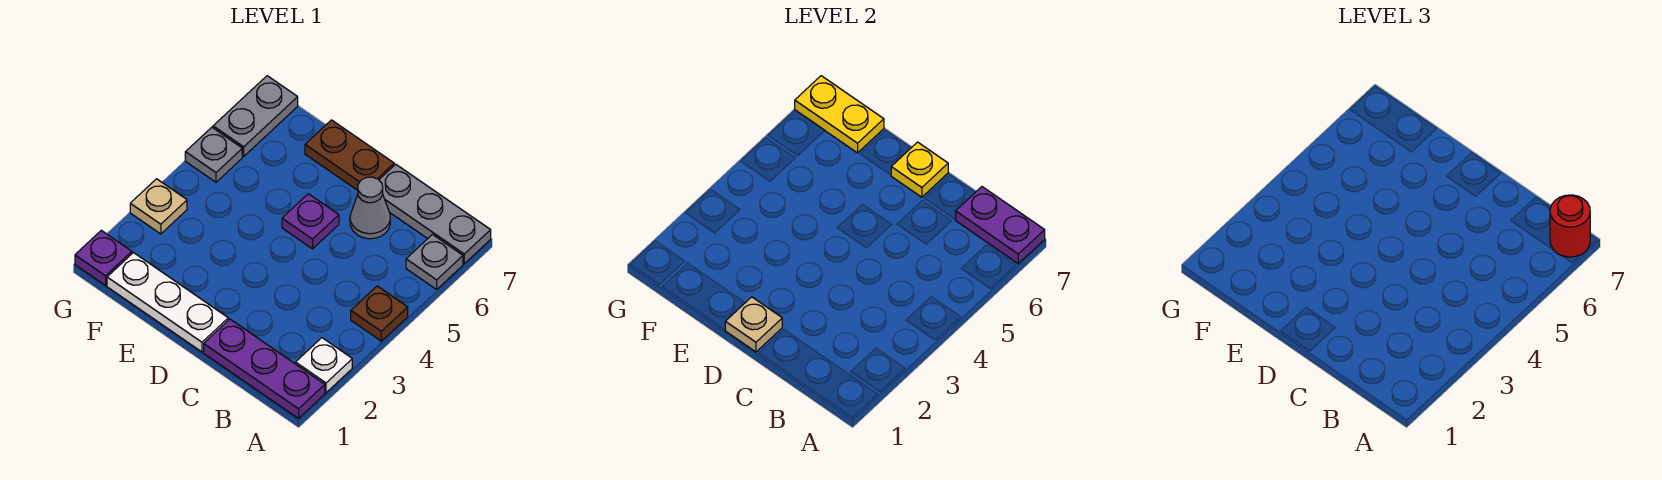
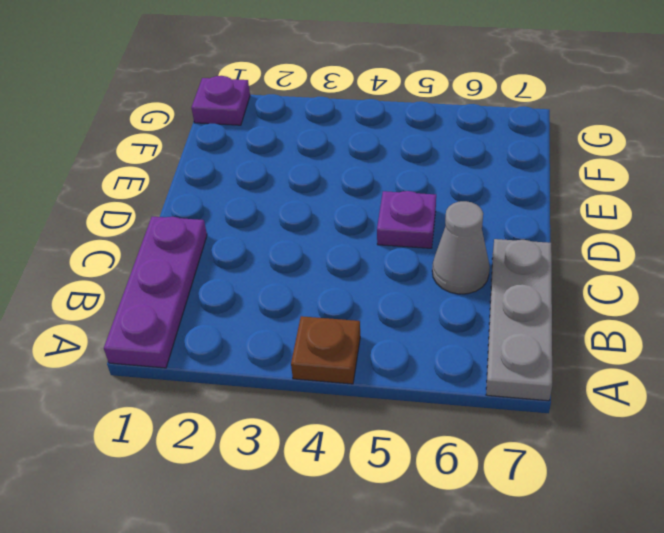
none -> white 1x1 plate [296,338,352,393]
none -> grey 1x1 plate [406,235,463,289]
none -> white 1x3 plate [107,253,228,352]

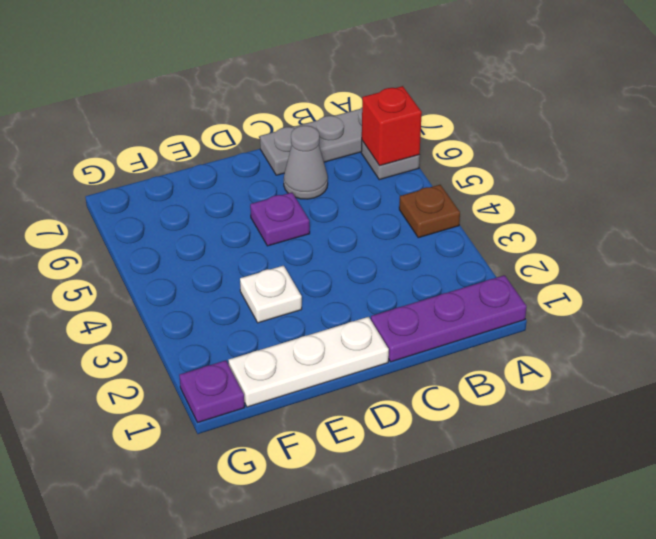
red 1x1 brick [362,86,422,166] -> none
white 1x1 plate [240,266,302,323] -> white 1x1 plate moved to [296,338,352,393]
none -> brown 1x2 plate [305,120,394,190]
none -> tan 1x1 plate [130,179,187,234]
none -> grey 1x1 plate [185,127,242,182]

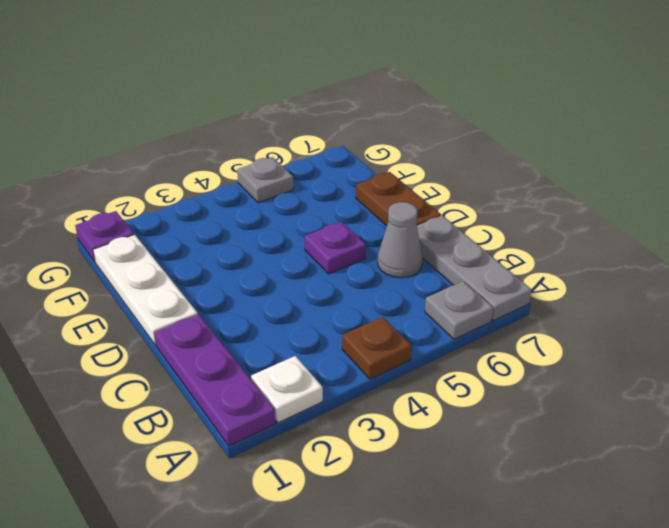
none -> tan 1x1 plate [130,179,187,234]
none -> grey 1x2 plate [213,76,298,156]
none -> purple 1x2 plate [956,187,1045,264]

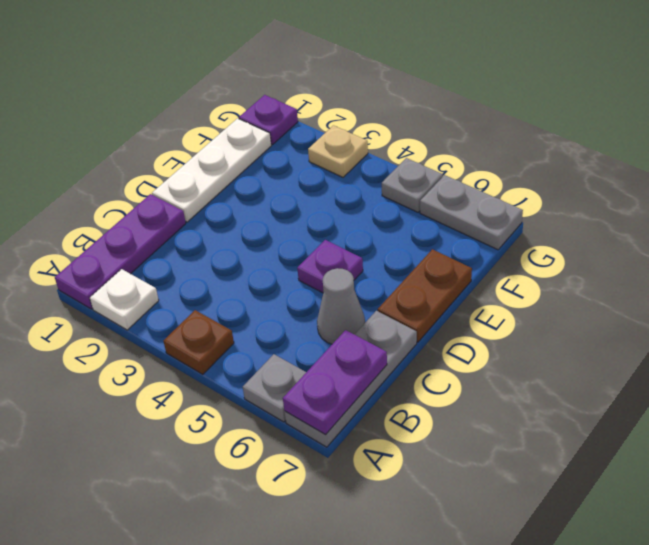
none -> tan 1x1 plate [725,297,782,352]
none -> yellow 1x1 plate [891,142,948,197]
none -> yellow 1x2 plate [795,76,884,153]

